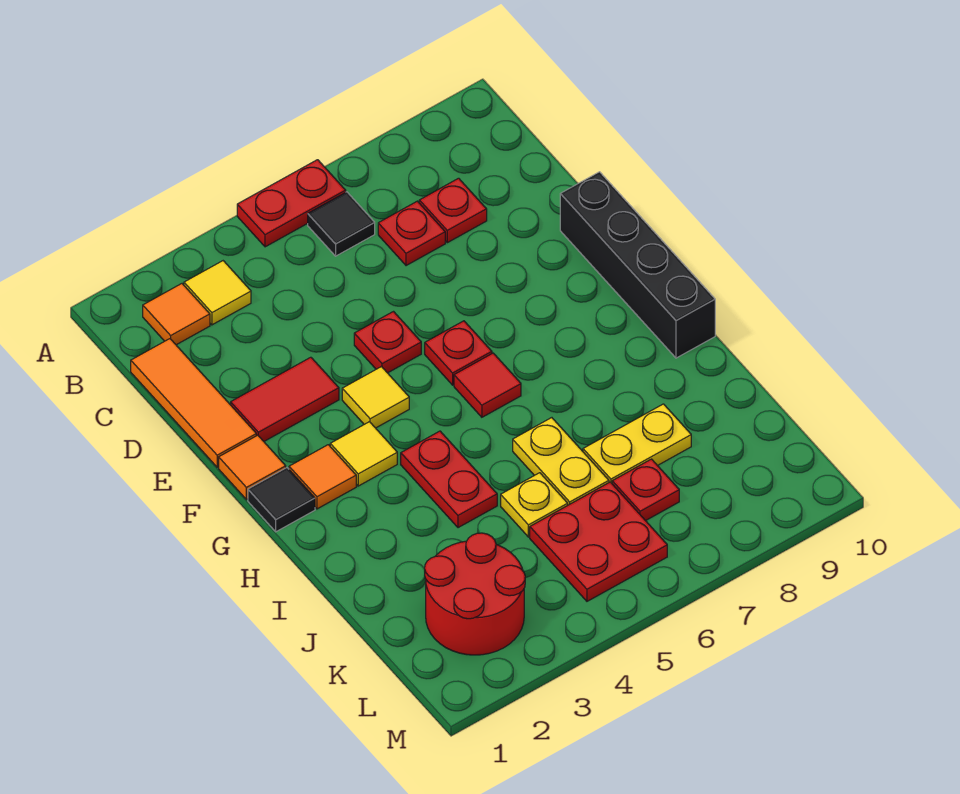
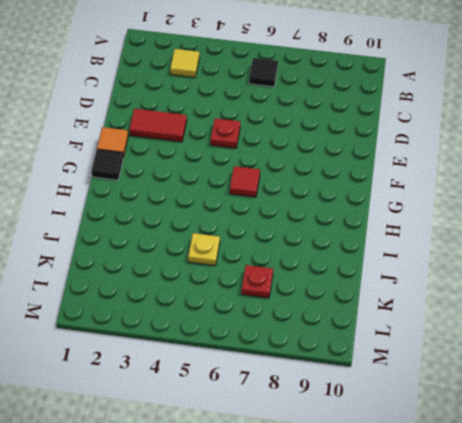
none -> red 1x2 plate [237,160,346,247]
none -> orange 1x1 tile [143,284,210,345]
none -> orange 1x3 tile [131,339,256,467]

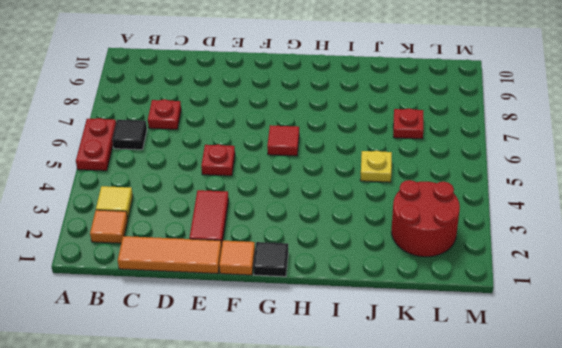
none -> red 1x1 plate [419,178,487,243]
none -> black 1x4 brick [560,172,715,358]
none -> yellow 1x1 tile [342,367,409,428]

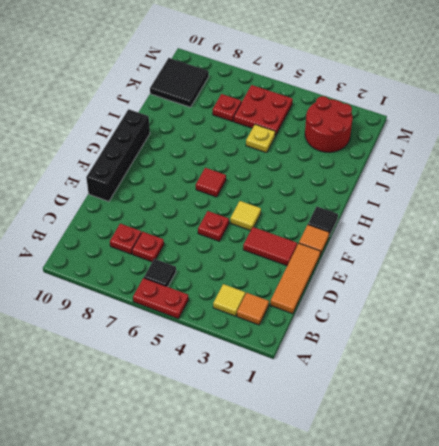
black 2x2 tile [150,58,209,107] -> none
none -> red 1x1 plate [425,321,492,385]
none -> orange 1x1 tile [289,445,356,509]
none -> yellow 1x1 tile [330,422,397,486]

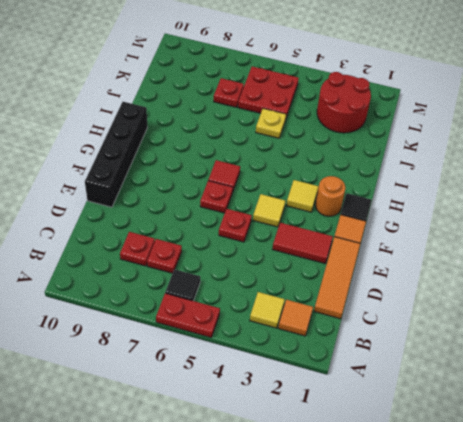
orange 1x1 round brick [315,176,345,216] -> orange 1x1 tile [289,445,356,509]
none -> red 1x2 plate [401,431,497,528]
none -> yellow 1x2 plate [513,418,609,505]
none -> yellow 1x2 plate [583,404,691,483]

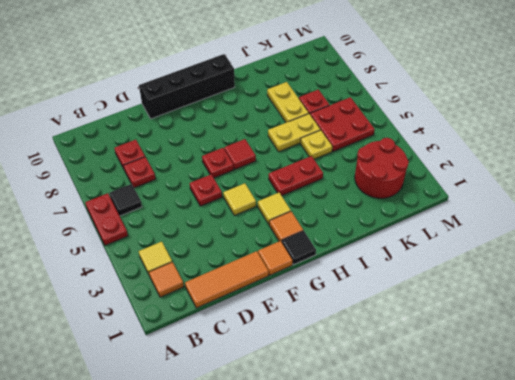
none -> red 1x2 tile [231,357,339,441]

